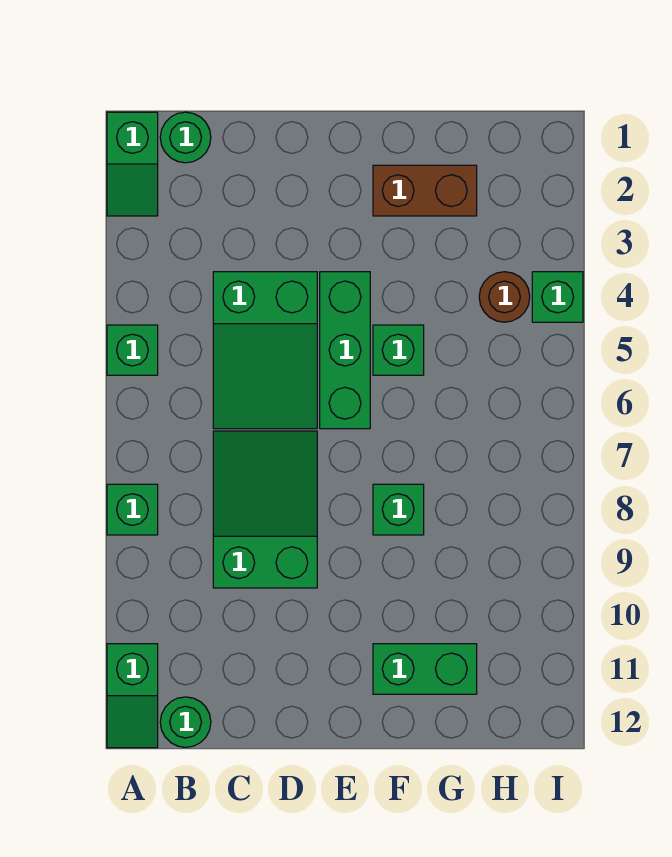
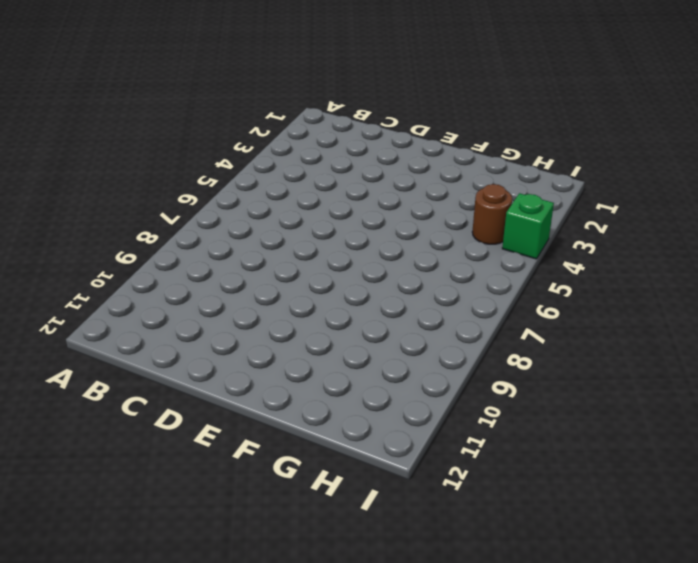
none -> green 1x2 slope [107,112,158,216]
none -> green 1x1 brick [107,325,158,375]
none -> green 1x1 brick [107,484,158,535]

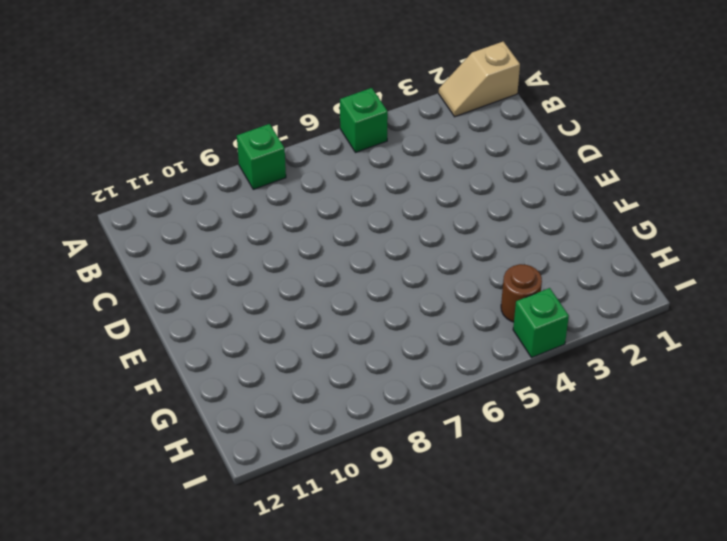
tan 1x2 slope [439,42,520,117] -> green 1x2 slope [107,112,158,216]
none -> green 1x2 slope [107,644,158,748]
none -> green 1x1 round brick [160,112,211,163]
none -> green 1x1 round brick [160,697,211,747]

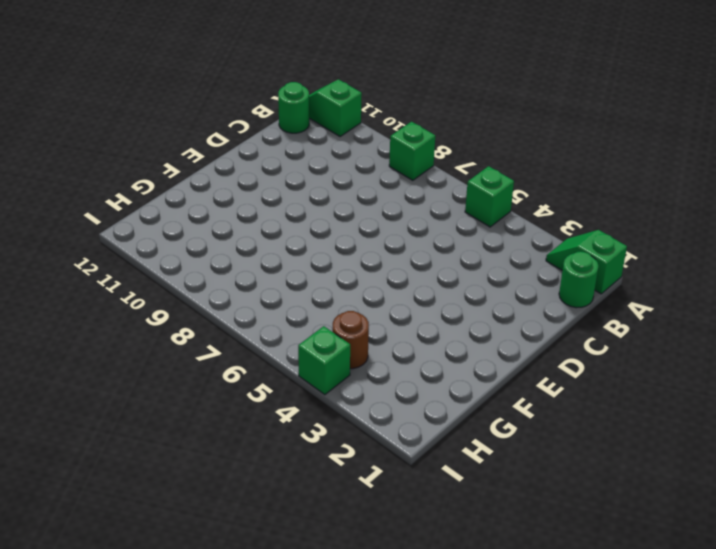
none -> green 2x3 slope [213,272,317,429]
none -> green 2x3 slope [213,431,317,588]
none -> green 1x3 brick [320,272,370,429]

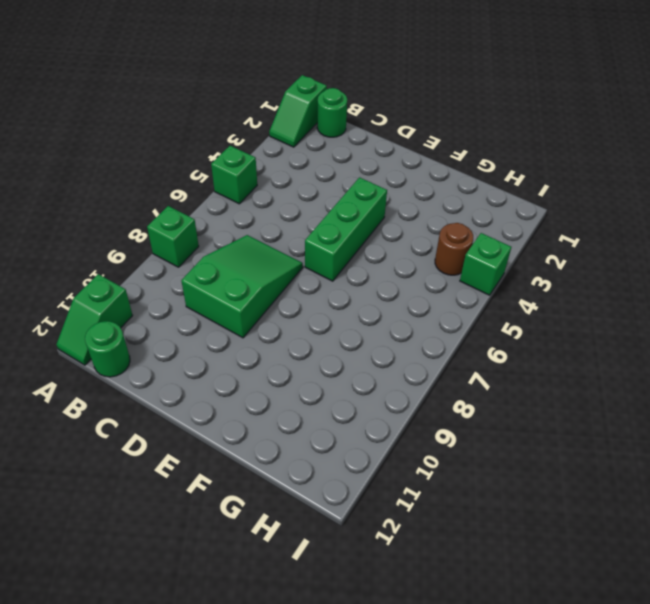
none -> green 2x3 slope [213,272,317,429]
none -> brown 1x2 brick [373,165,477,216]
none -> green 1x1 brick [373,325,424,375]

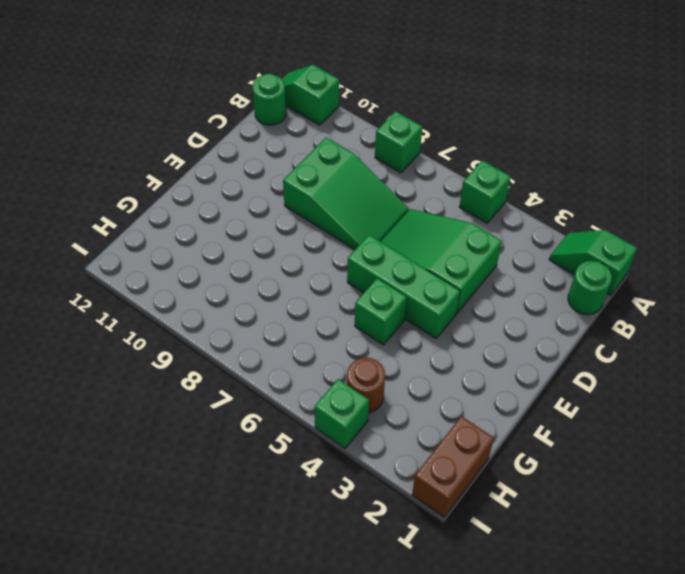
brown 1x2 brick [412,416,494,517] -> brown 1x2 brick moved to [373,165,477,216]
none -> green 1x1 brick [373,484,424,535]
none -> green 1x2 brick [373,644,477,694]

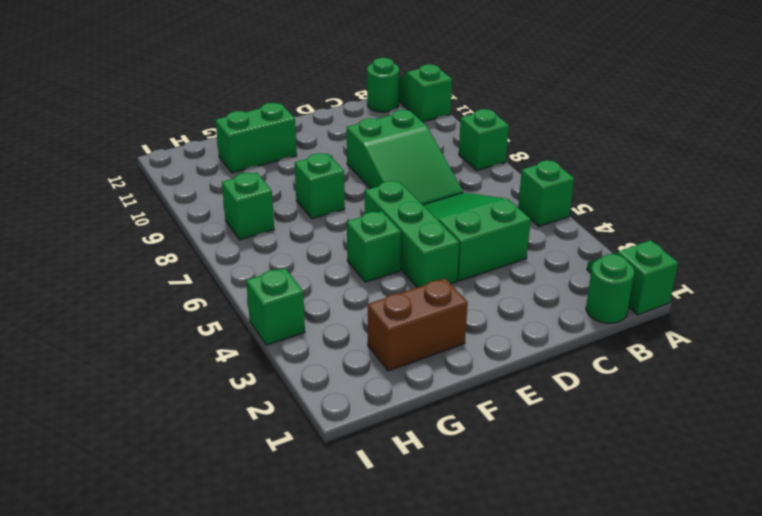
green 1x1 brick [222,172,274,240] -> none
none -> brown 1x1 round brick [479,272,530,322]

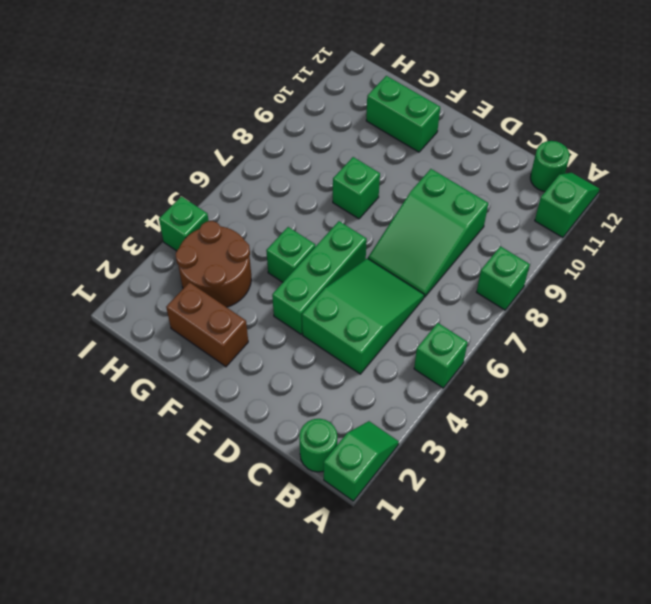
brown 2x2 round brick [176,221,251,307] -> brown 1x1 round brick [479,272,530,322]

